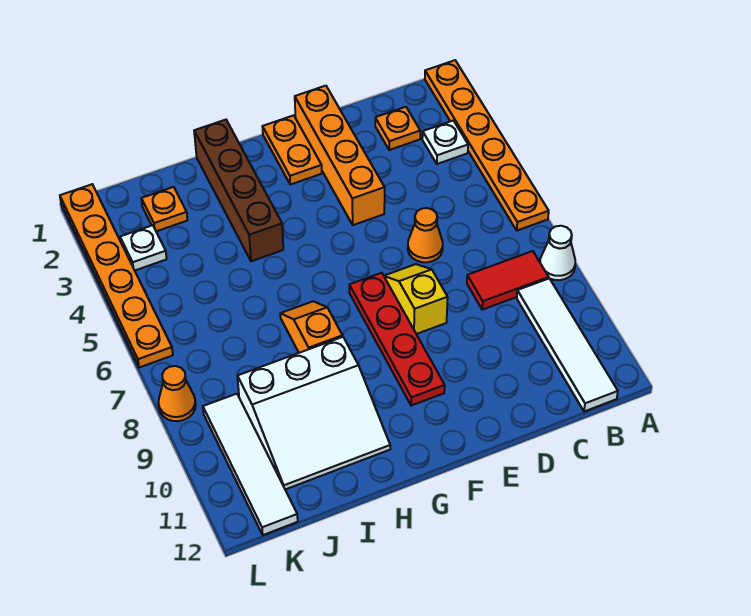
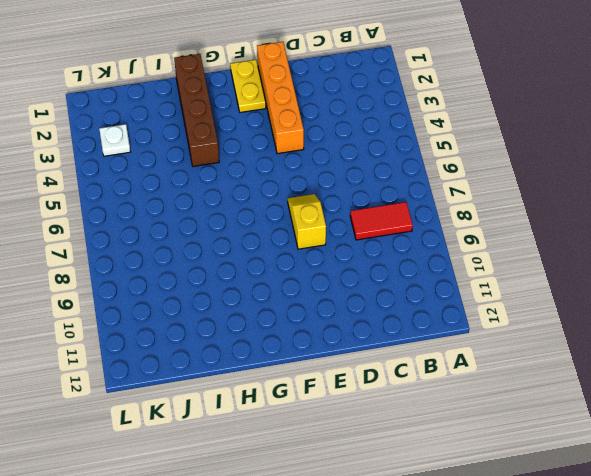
yellow 1x2 plate [230,60,266,112] -> orange 1x2 plate [262,115,322,185]
none -> orange 1x6 plate [425,60,549,231]
none -> white 1x1 cone [540,226,575,280]
none -> white 1x1 plate [422,121,468,164]

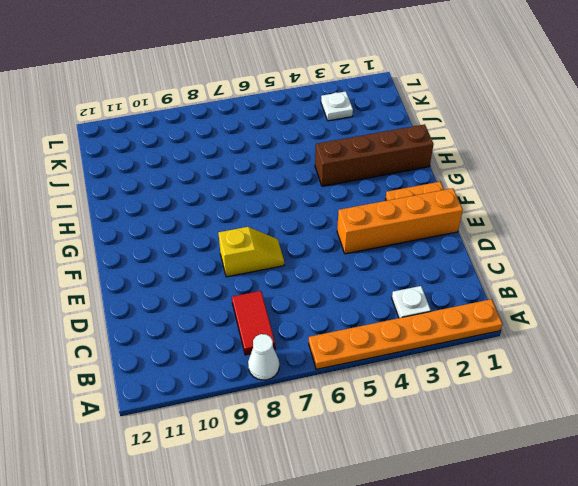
none -> white 1x4 tile [517,278,618,412]
none -> orange 1x1 plate [375,107,420,150]
none -> orange 1x1 cone [408,208,443,262]

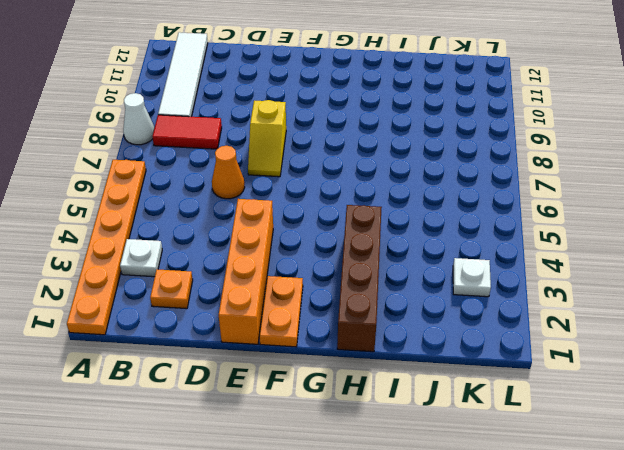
none -> red 1x4 plate [349,273,445,406]
none -> orange 1x2 slope [280,301,343,353]
none -> white 3x3 slope [237,337,390,489]

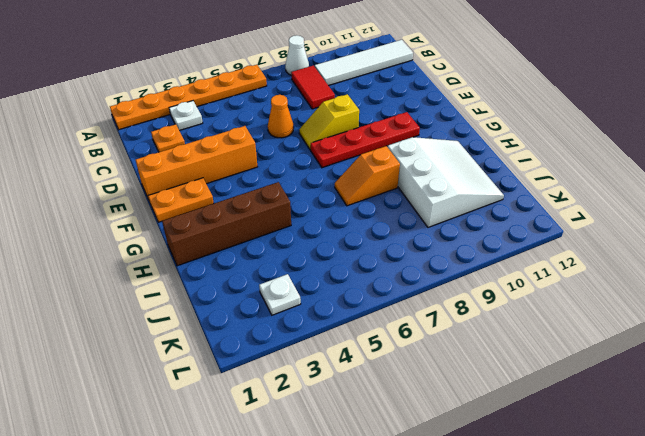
none -> orange 1x1 plate [141,187,187,231]
none -> white 1x4 tile [203,394,298,535]
none -> orange 1x6 plate [60,184,173,368]

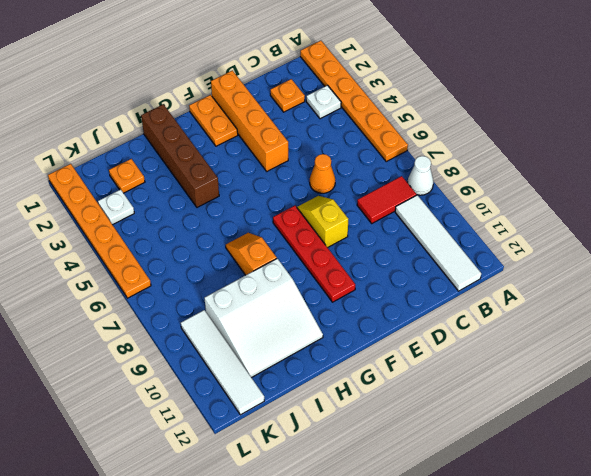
none -> orange 1x1 cone [158,366,196,421]

